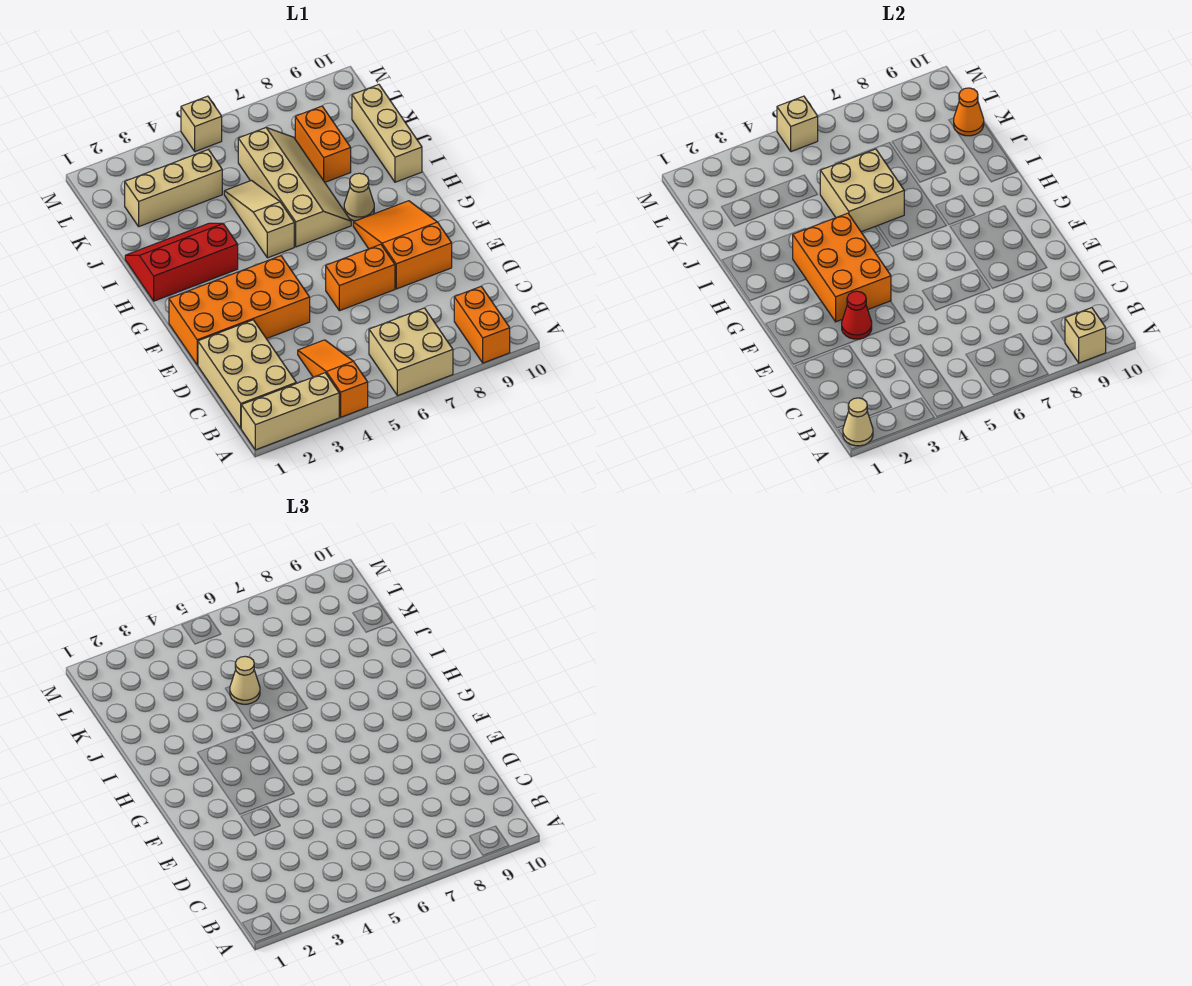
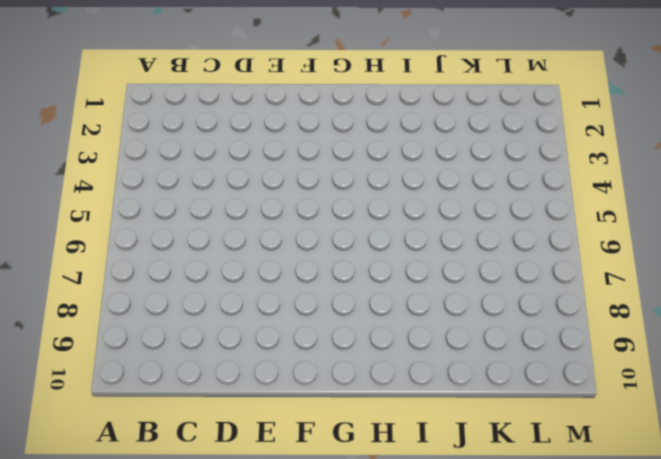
none -> tan 1x3 brick [241,373,339,450]
none -> orange 1x3 slope [298,340,368,417]
none -> tan 2x2 brick [369,308,453,396]

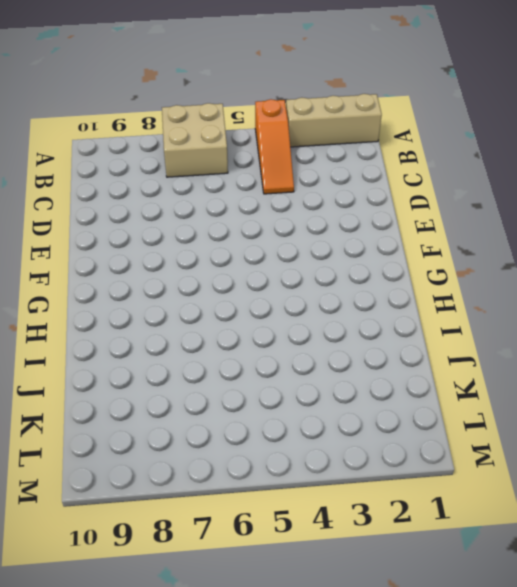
none -> orange 1x2 brick [454,286,510,363]
none -> tan 2x3 brick [198,320,296,428]
none -> orange 2x4 brick [169,256,310,365]

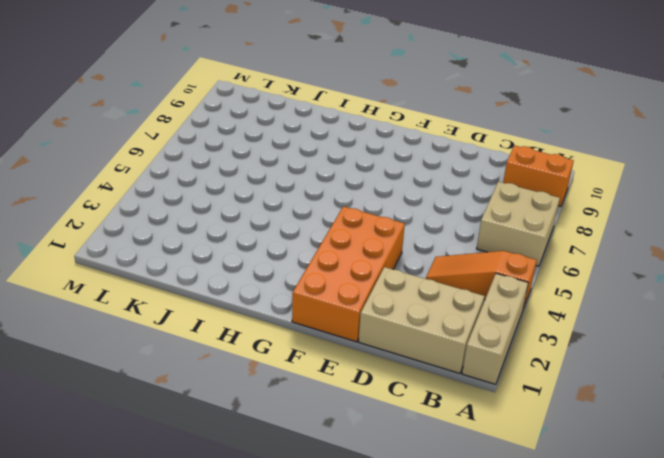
none -> orange 1x2 brick [326,244,395,311]
none -> orange 2x3 slope [353,201,452,289]
none -> red 2x3 slope [125,223,238,301]

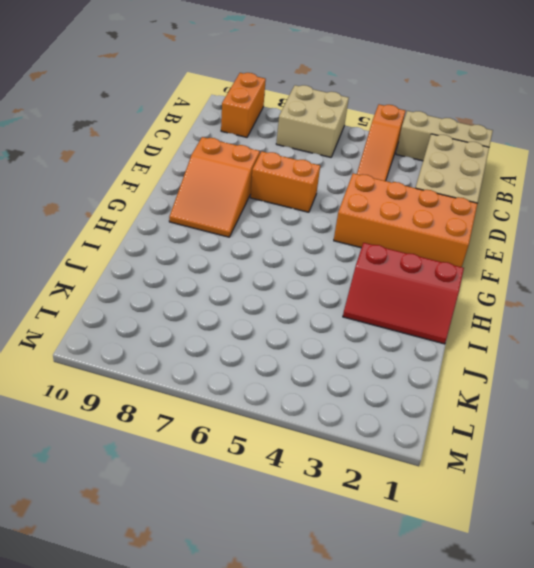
none -> tan 1x3 slope [224,180,294,258]
none -> tan 2x4 slope [238,128,351,247]
none -> tan 1x1 cone [344,173,374,221]

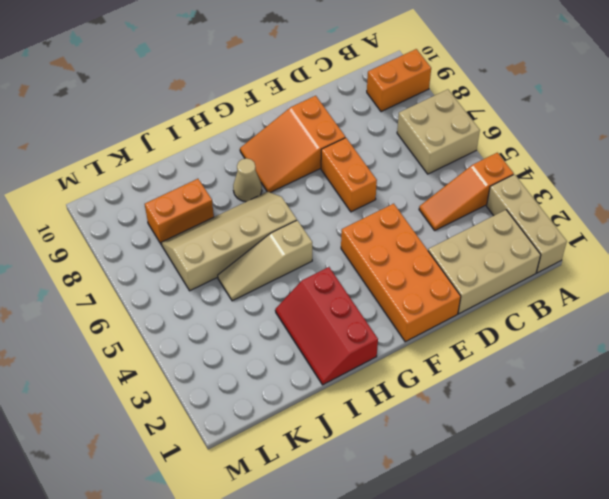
none -> tan 1x3 brick [352,85,422,182]
none -> tan 1x3 brick [125,149,222,226]
none -> tan 1x1 brick [181,96,222,152]

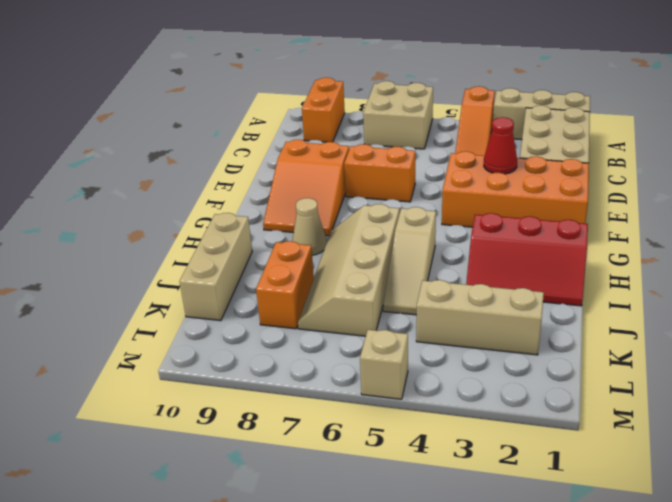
none -> tan 1x1 cone [843,398,873,446]
none -> tan 1x1 brick [1065,308,1106,363]
none -> orange 2x3 brick [793,213,891,322]

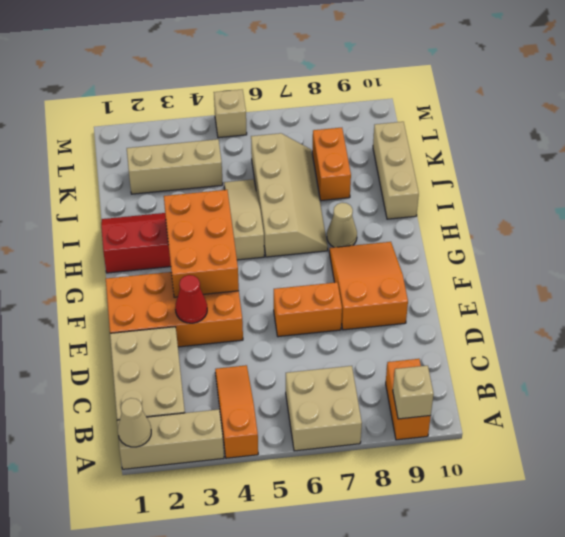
none -> tan 2x2 brick [820,149,904,232]
none -> orange 1x1 cone [954,88,984,136]
none -> tan 1x1 brick [777,96,818,152]

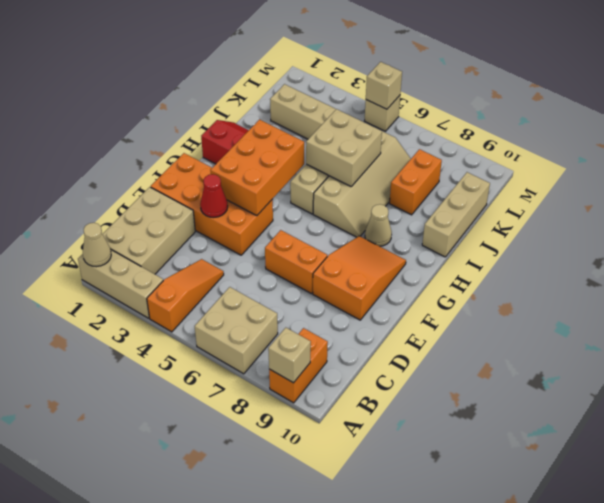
none -> orange 1x1 cone [954,88,984,136]
none -> tan 1x1 cone [230,656,260,704]

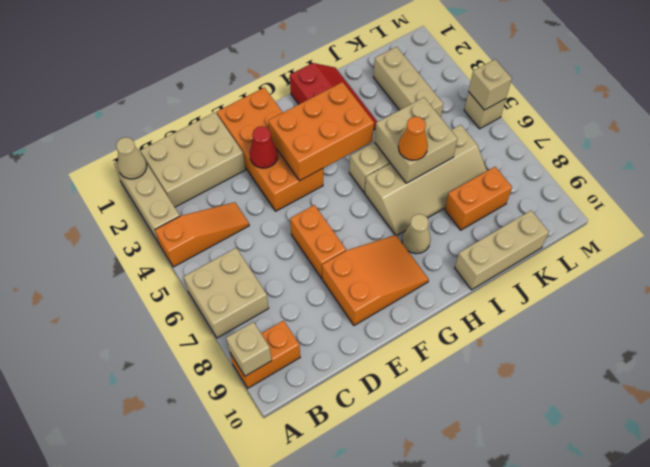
orange 1x1 cone [398,117,428,160] -> orange 1x1 cone moved to [954,88,984,136]
none -> tan 1x1 cone [230,656,260,704]

